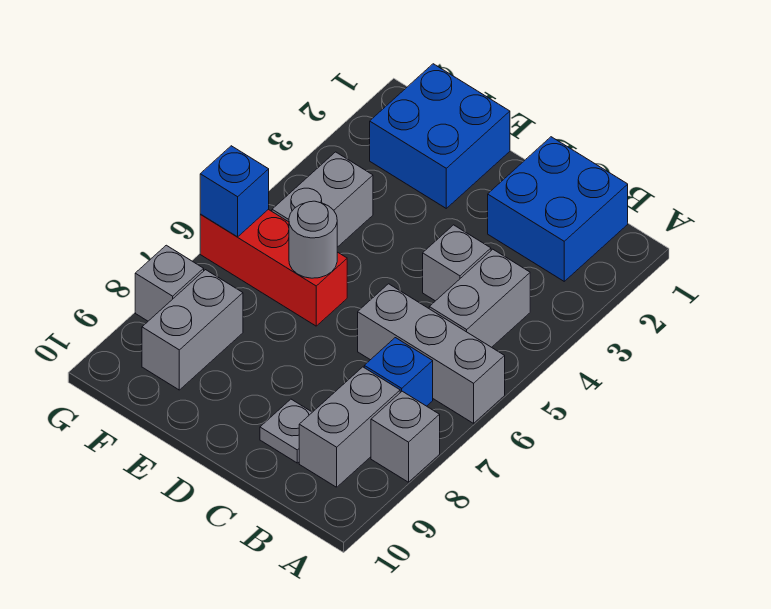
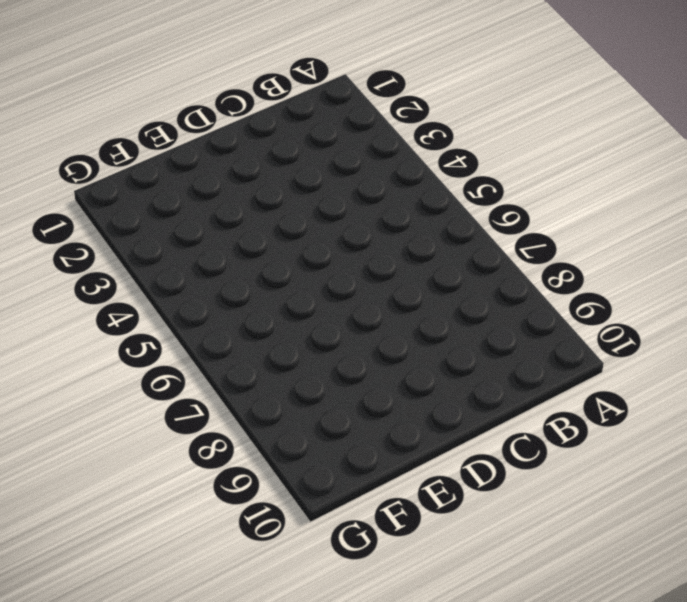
none -> grey 1x3 brick [358,284,505,423]
none -> grey 1x1 brick [371,391,440,482]
none -> blue 2x2 brick [488,137,628,281]

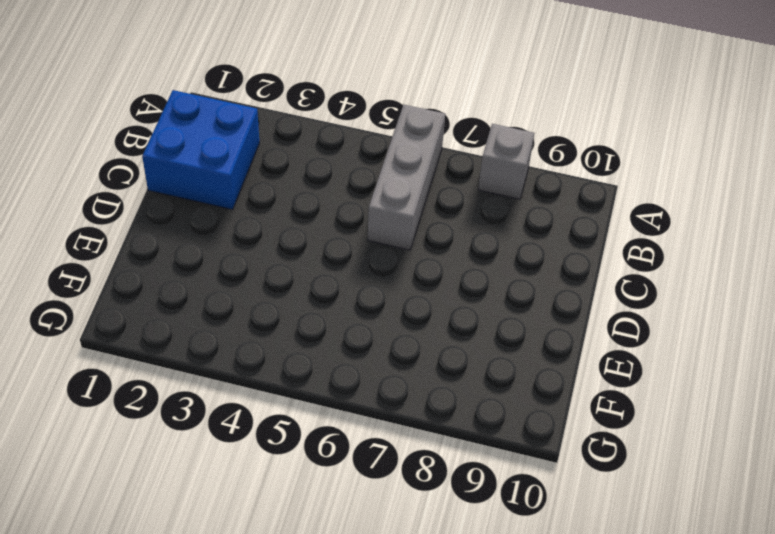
none -> grey 1x2 brick [429,249,530,347]
none -> blue 1x1 brick [364,338,433,406]
none -> grey 1x2 brick [299,367,400,487]

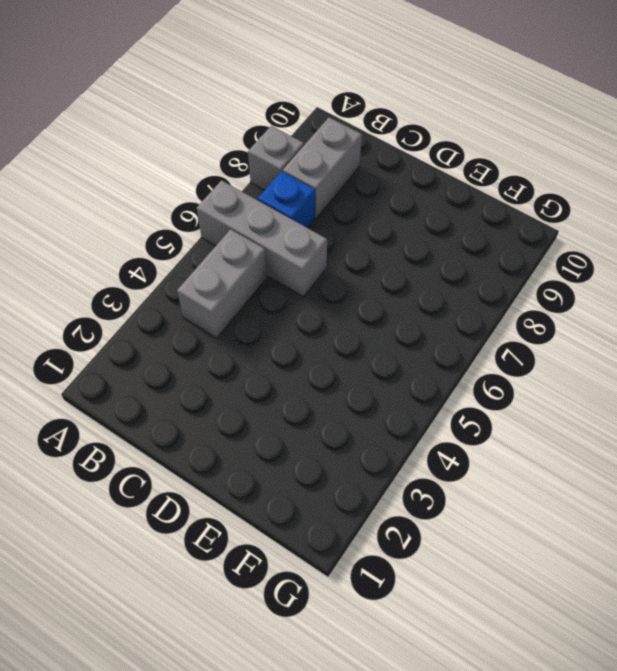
none -> blue 2x2 brick [488,137,628,281]
none -> grey 1x1 brick [423,225,491,301]
none -> grey 1x1 plate [260,399,312,463]

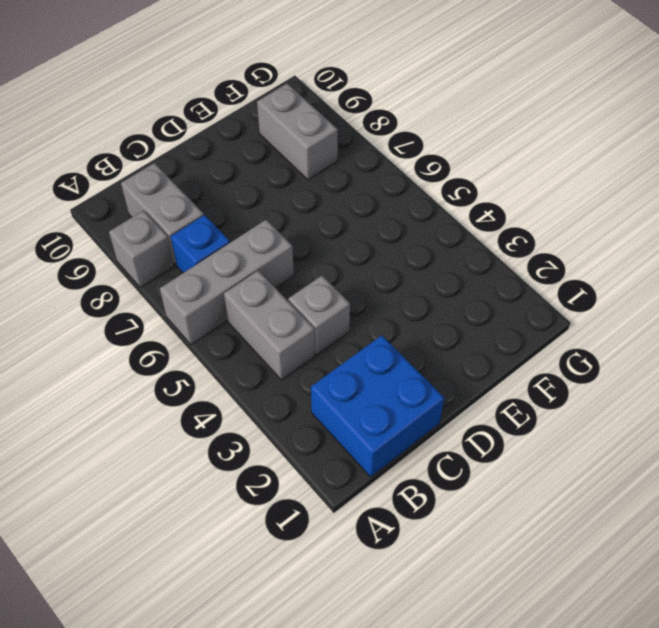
none -> grey 1x1 plate [260,399,312,463]
none -> blue 2x2 brick [370,64,510,208]
none -> red 1x3 brick [200,209,347,326]

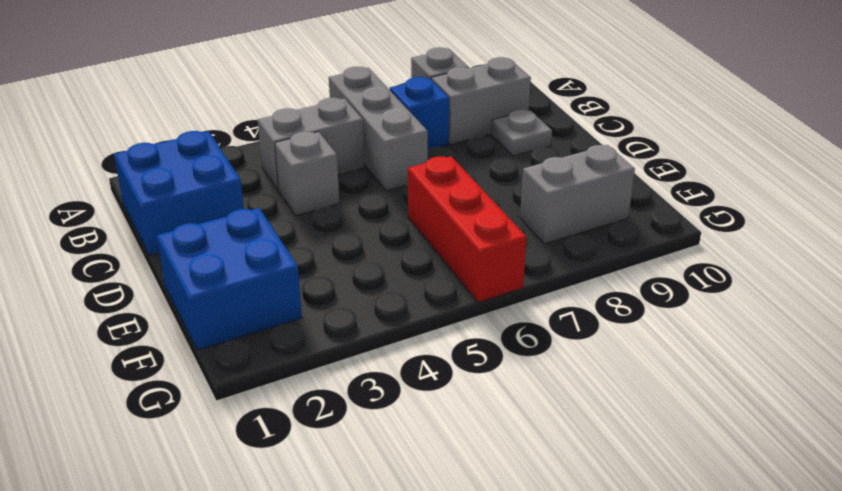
none -> grey 1x2 brick [272,152,373,247]
none -> grey 1x1 brick [135,245,204,321]
none -> grey 1x1 round brick [289,201,337,278]

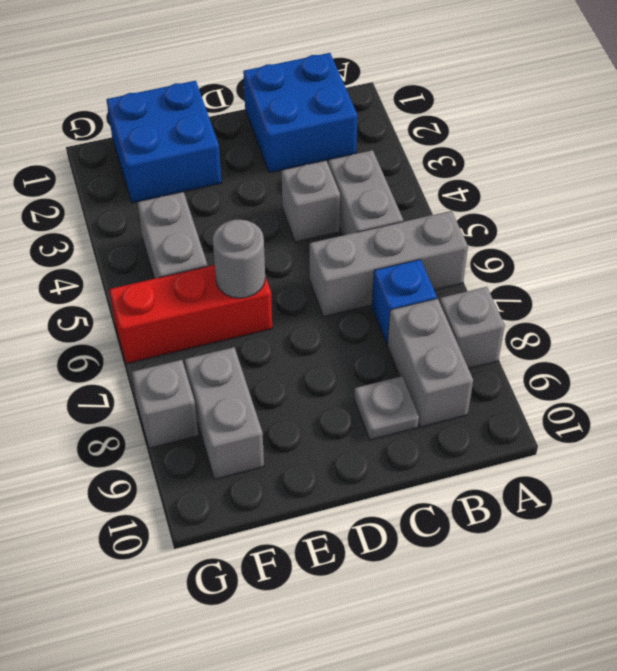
none -> blue 1x1 brick [200,146,269,237]

